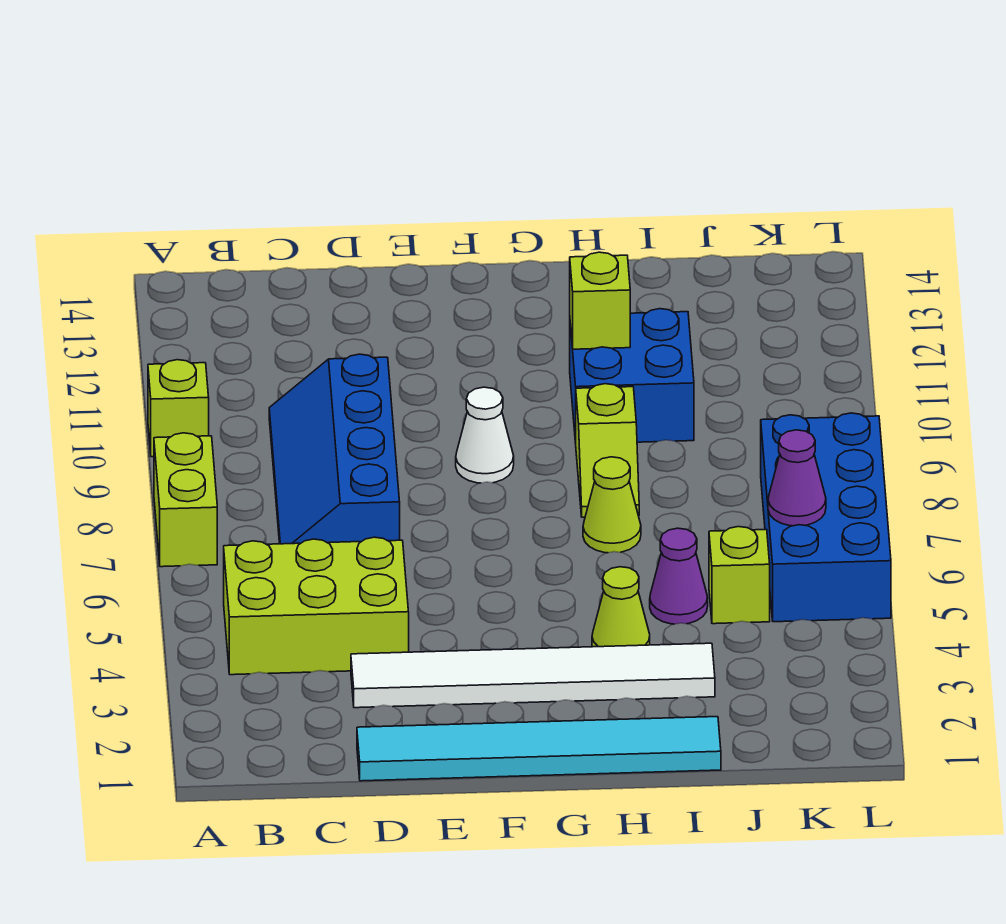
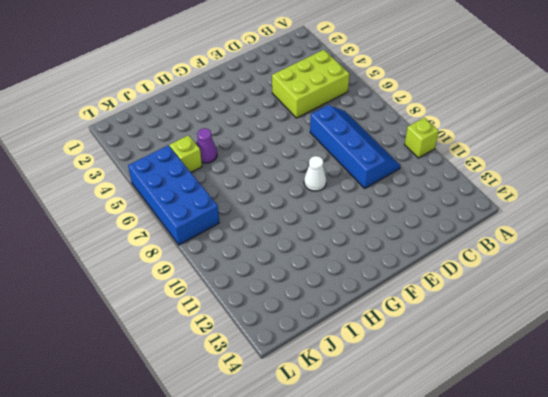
none -> lime 1x2 brick [154,433,217,567]
none -> cyan 1x6 tile [357,717,721,781]
none -> white 1x6 tile [351,643,715,708]

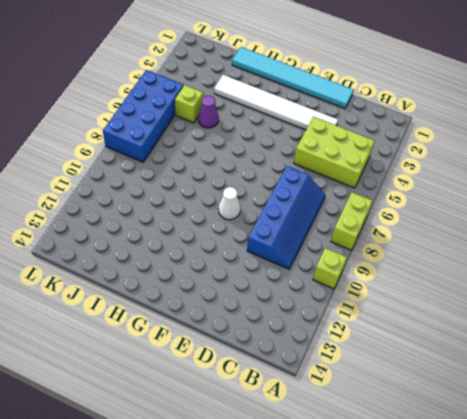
none -> lime 1x1 cone [592,567,650,647]
none -> lime 1x1 cone [583,457,641,553]
none -> lime 1x2 slope [576,384,639,517]

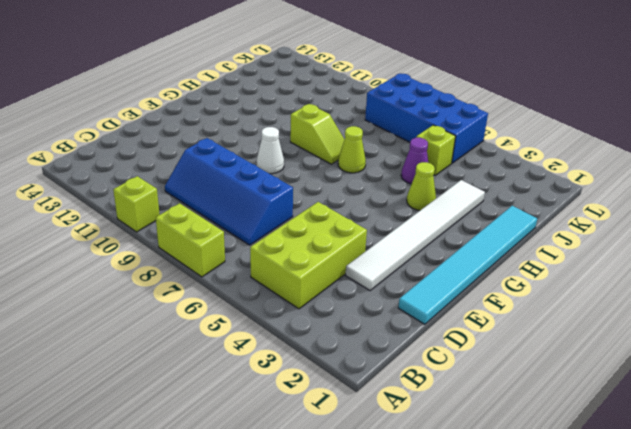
none -> blue 2x2 brick [570,309,694,443]
none -> lime 1x1 brick [570,252,630,349]
none -> purple 1x1 cone [768,430,826,526]

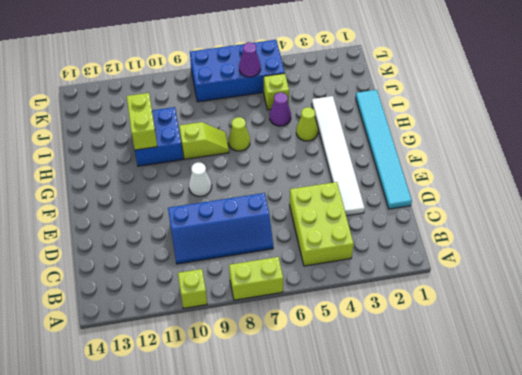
lime 1x2 brick [127,93,157,150] -> lime 1x1 brick [570,252,630,349]

